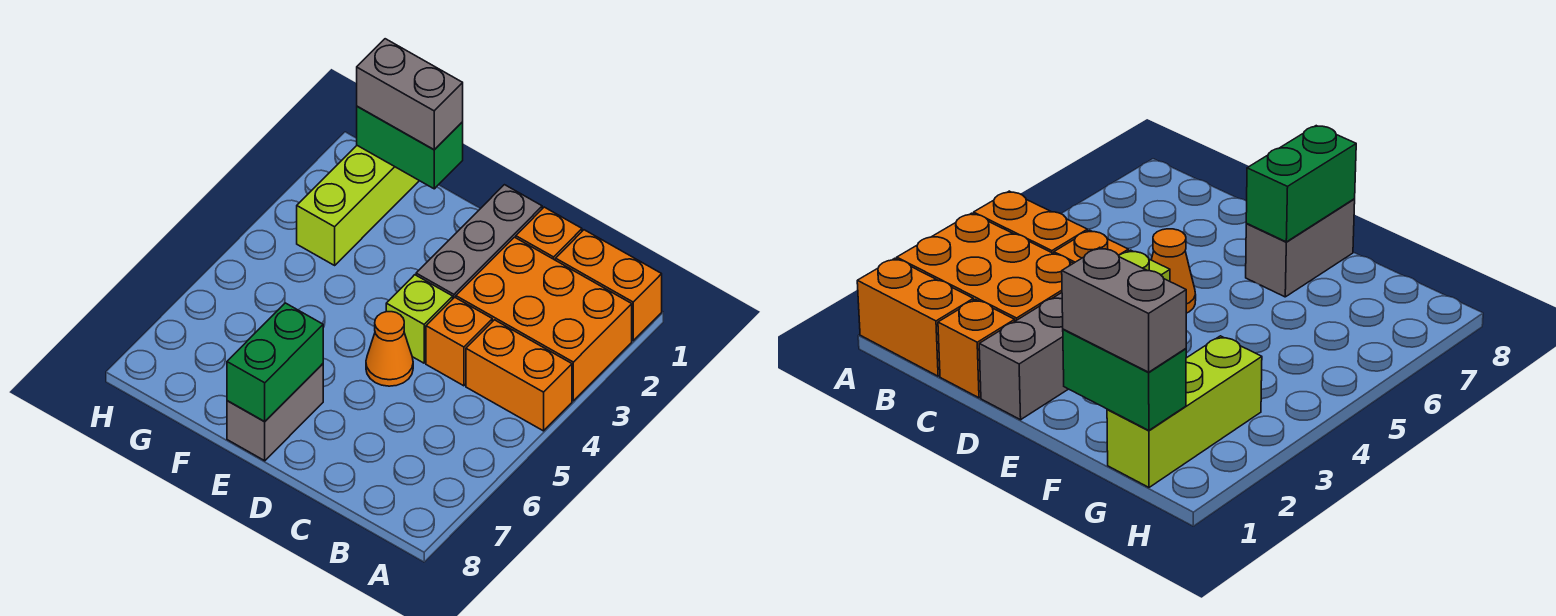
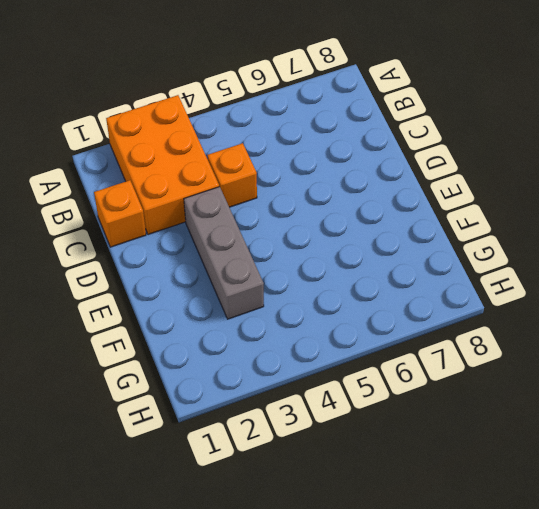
grey 1x3 brick [184,187,264,319] -> grey 1x3 brick turned to [416,185,542,298]
none -> orange 1x2 brick [556,230,662,341]
none -> orange 1x2 brick [466,320,572,431]
none -> lime 1x1 brick [386,275,453,363]

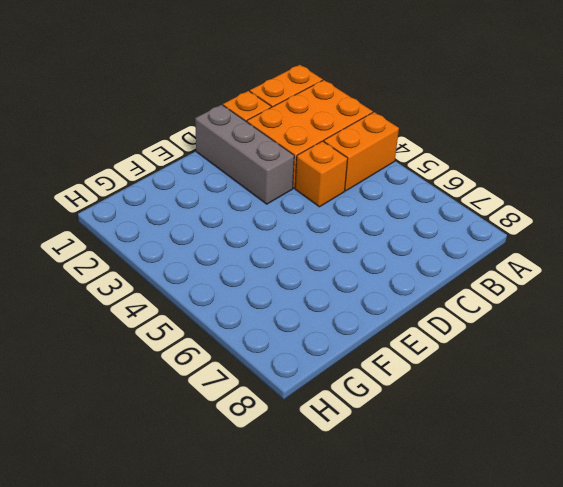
none -> lime 1x1 brick [386,275,453,363]
none -> orange 1x1 cone [366,312,413,386]
none -> grey 1x2 brick [227,364,323,461]

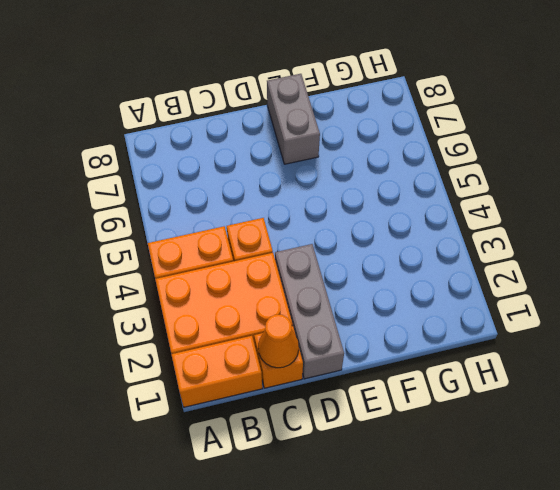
orange 1x1 cone [258,315,299,368] -> orange 1x1 cone moved to [366,312,413,386]
none -> lime 1x1 brick [386,275,453,363]
none -> lime 1x3 brick [297,146,419,265]
none -> green 1x2 brick [227,303,323,422]

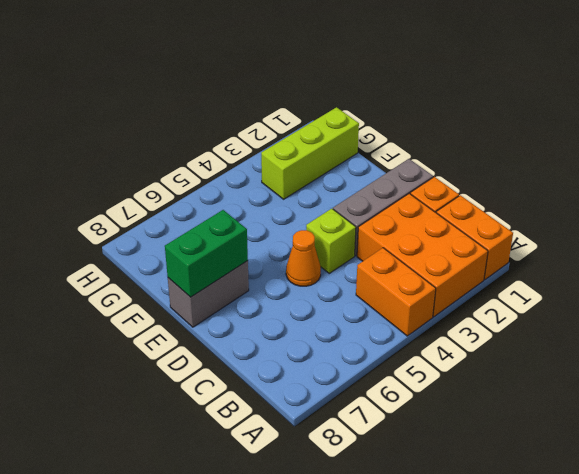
none -> orange 1x1 brick [426,297,492,386]
none -> green 1x2 brick [357,106,463,189]
none -> grey 1x2 brick [357,39,463,150]

